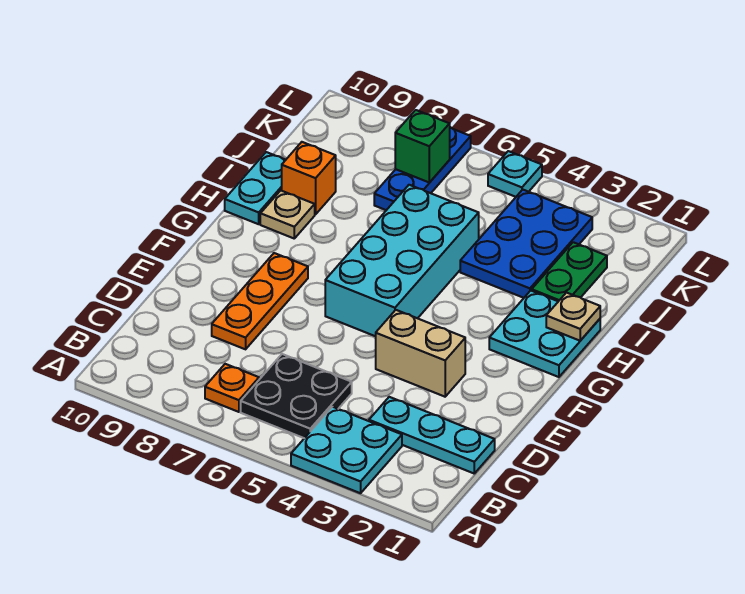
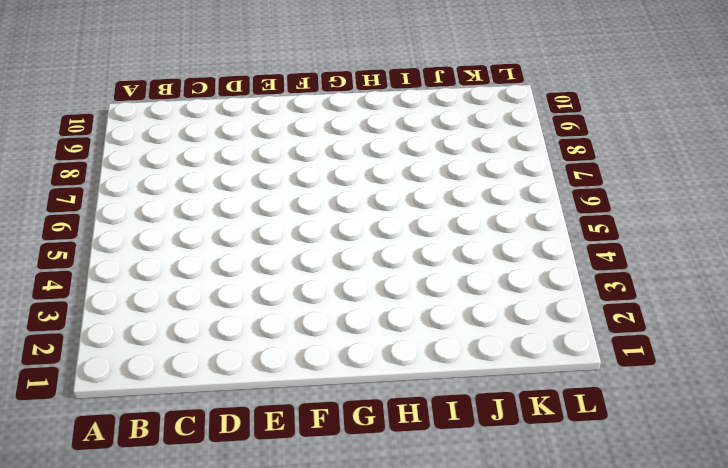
none -> cyan 2x2 plate [291,407,402,493]
none -> black 2x2 plate [241,354,352,438]
none -> orange 1x1 plate [205,364,259,412]

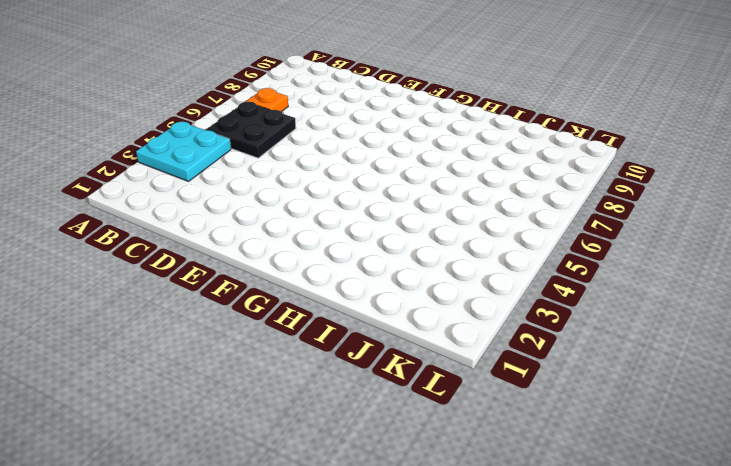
none -> cyan 1x3 plate [369,397,495,473]
none -> orange 1x3 plate [212,253,308,349]
none -> tan 1x2 brick [376,310,465,397]

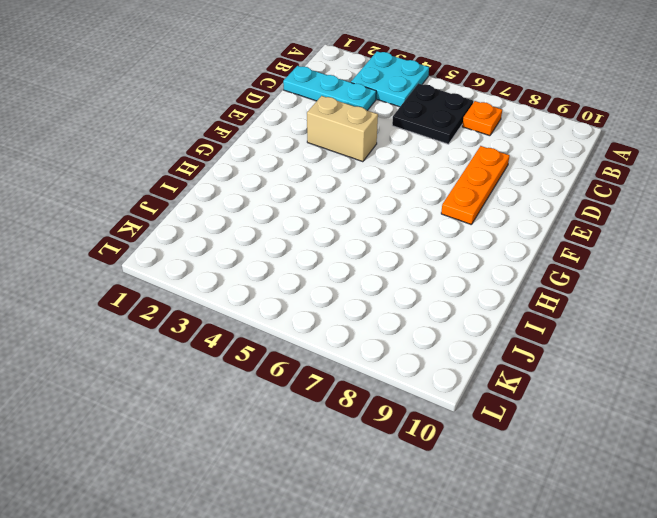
none -> cyan 2x4 brick [325,185,479,336]
none -> cyan 2x2 plate [489,291,600,377]
none -> tan 1x1 plate [260,191,315,238]

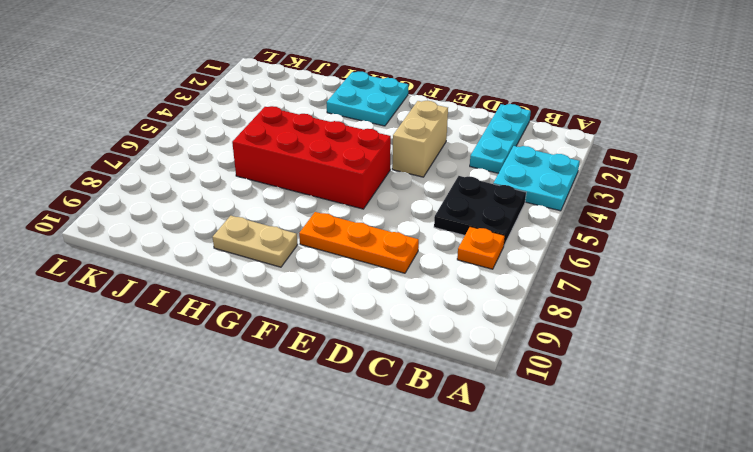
red 2x4 brick [232,106,391,209] -> cyan 2x4 brick [325,185,479,336]
tan 1x2 plate [213,216,298,267] -> tan 1x1 plate [260,191,315,238]
none -> cyan 1x2 plate [225,152,285,224]
none -> green 1x2 plate [532,242,607,301]
none -> blue 2x3 plate [460,190,592,298]

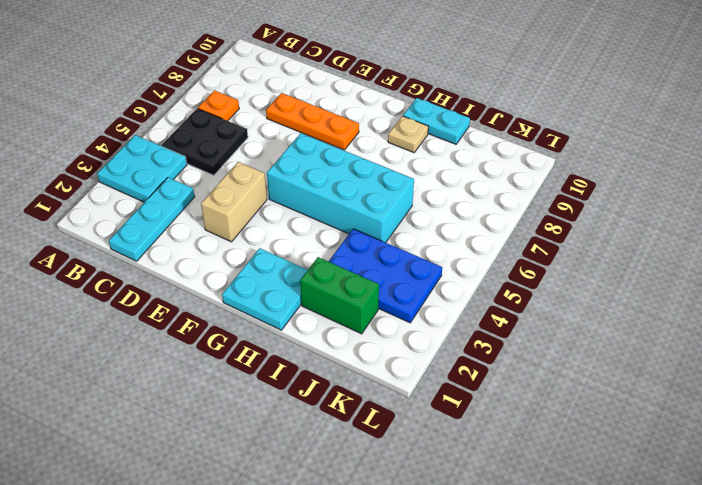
green 1x2 brick [300,257,379,334] -> green 1x2 plate [532,242,607,301]
none -> orange 1x1 brick [282,142,336,214]
none -> blue 1x3 plate [374,127,471,210]
none -> cyan 1x1 plate [488,151,542,197]

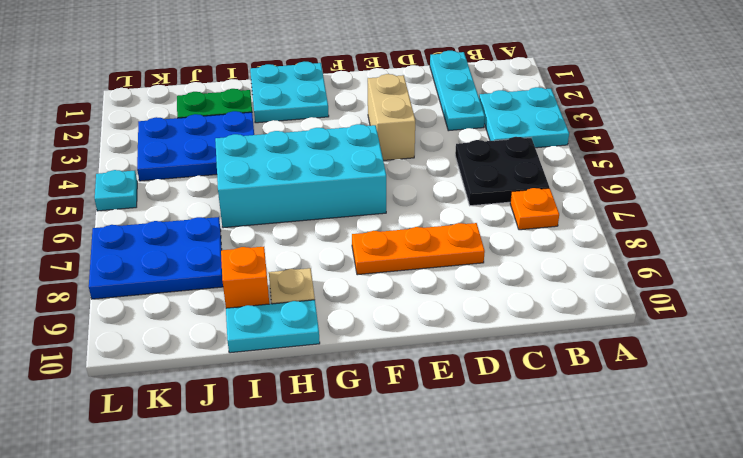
blue 2x3 plate [89,217,223,299] -> blue 1x3 plate [374,127,471,210]
none -> tan 1x1 plate [546,293,600,341]
none -> green 1x1 brick [395,110,450,183]

